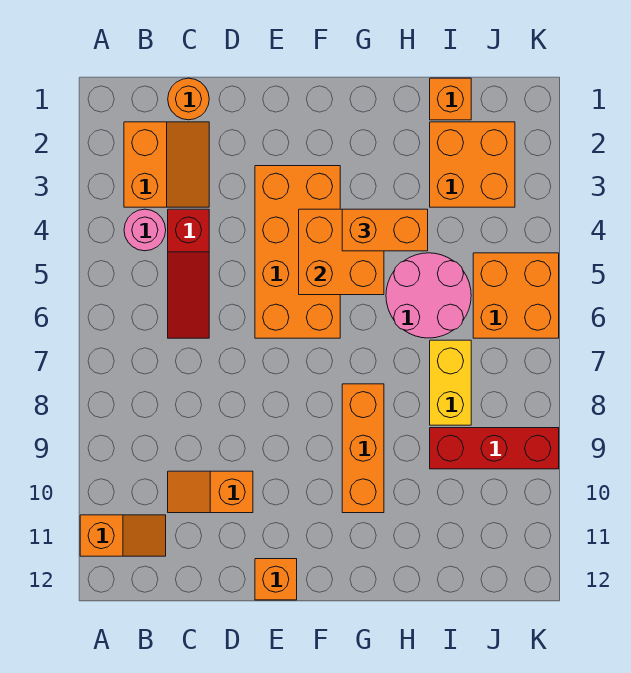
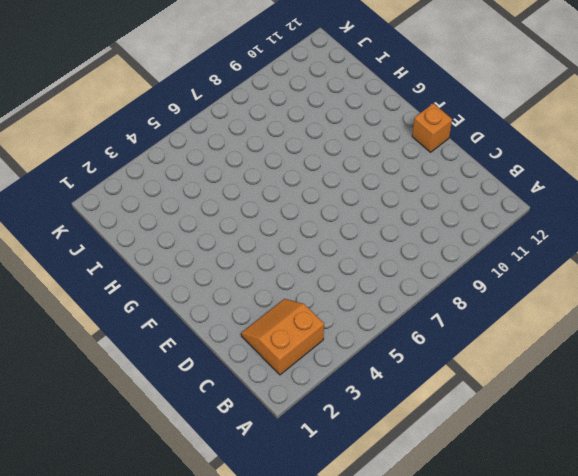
none -> orange 1x2 slope [80,515,166,556]
none -> pink 1x1 round brick [124,209,166,251]
none -> orange 1x1 round brick [168,78,209,120]

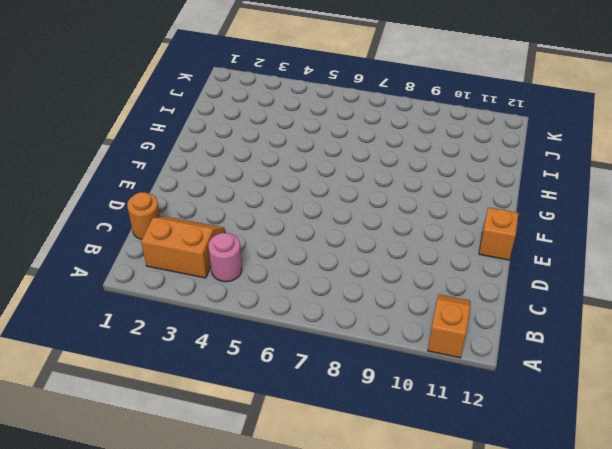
none -> red 1x3 slope [168,209,209,338]
none -> orange 1x2 slope [168,471,253,513]
none -> orange 2x4 brick [255,166,340,338]

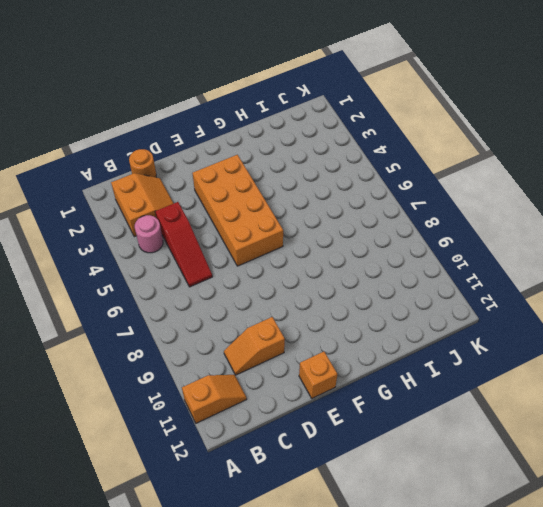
none -> orange 1x3 brick [342,384,384,513]
none -> pink 2x2 round brick [386,253,471,338]
none -> orange 1x1 brick [430,78,471,120]

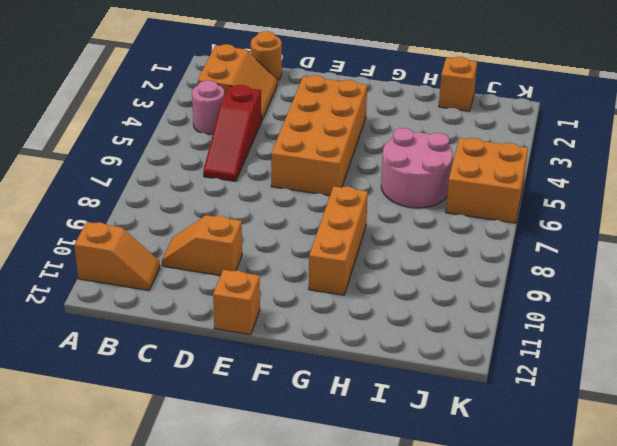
none -> orange 2x2 brick [430,122,515,207]
none -> yellow 1x2 brick [430,340,471,425]
none -> red 1x3 brick [430,428,559,469]

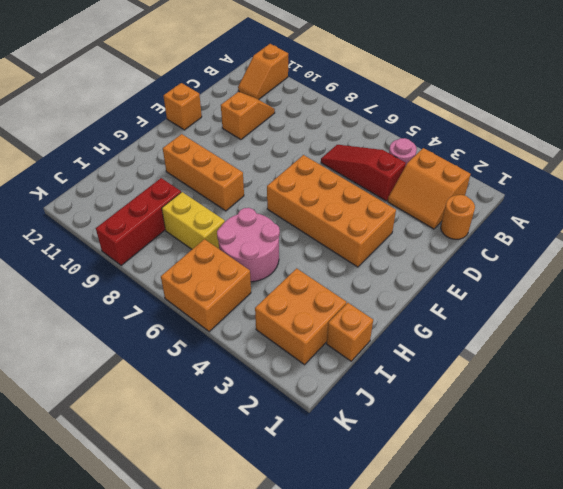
none -> orange 2x2 brick [299,209,384,295]
none -> orange 1x2 brick [342,209,428,251]

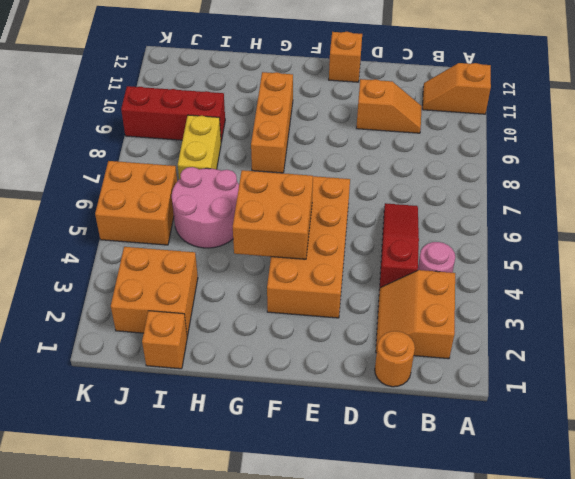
none -> orange 1x2 brick [342,209,428,251]

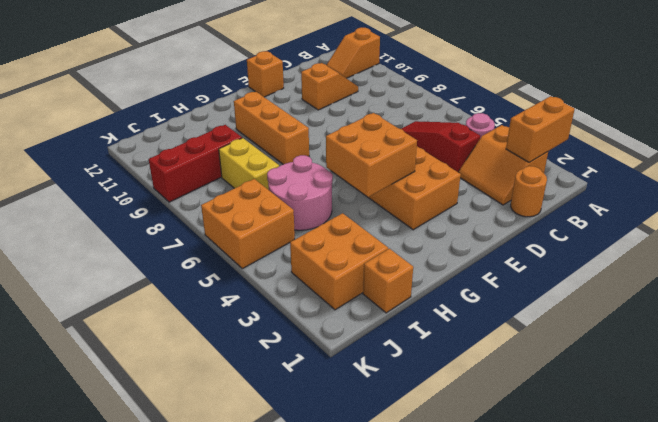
orange 1x2 brick [506,96,575,162] -> orange 1x2 brick moved to [342,209,428,251]

